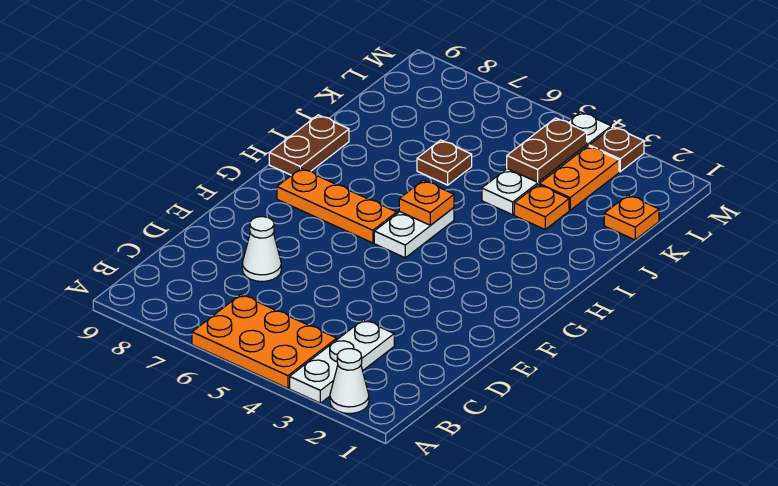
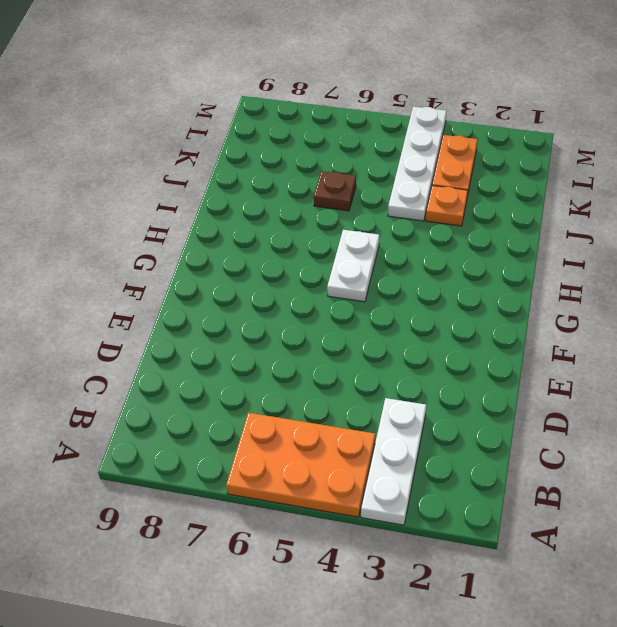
none -> white 1x1 cone [330,349,369,413]
none -> white 1x1 cone [242,217,281,281]
none -> orange 1x3 plate [277,168,397,243]

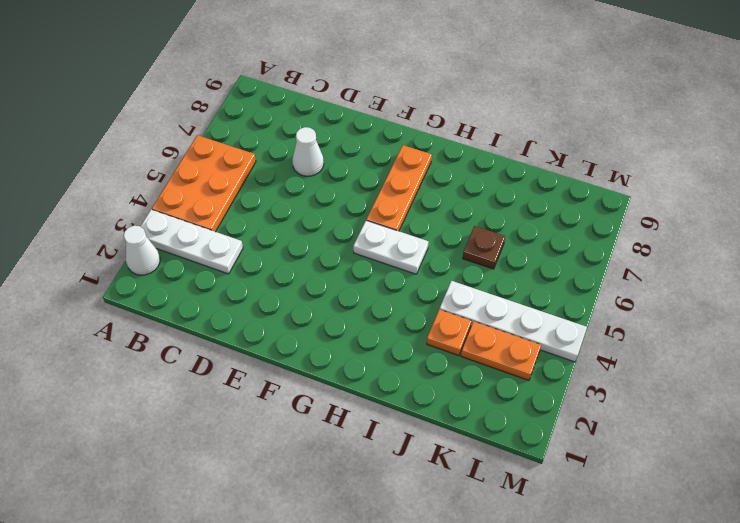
none -> brown 1x2 plate [269,115,349,175]
none -> orange 1x1 plate [604,195,659,240]
none -> brown 1x1 plate [589,127,644,172]

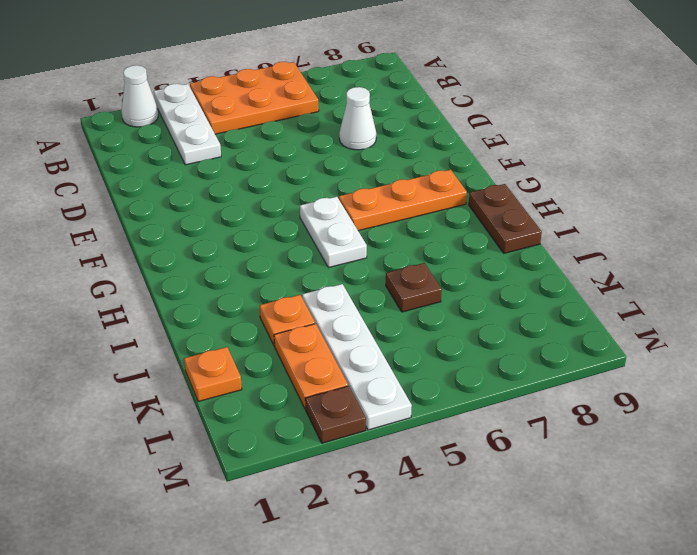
none -> orange 1x1 plate [399,180,454,225]
none -> brown 1x2 plate [507,118,587,182]

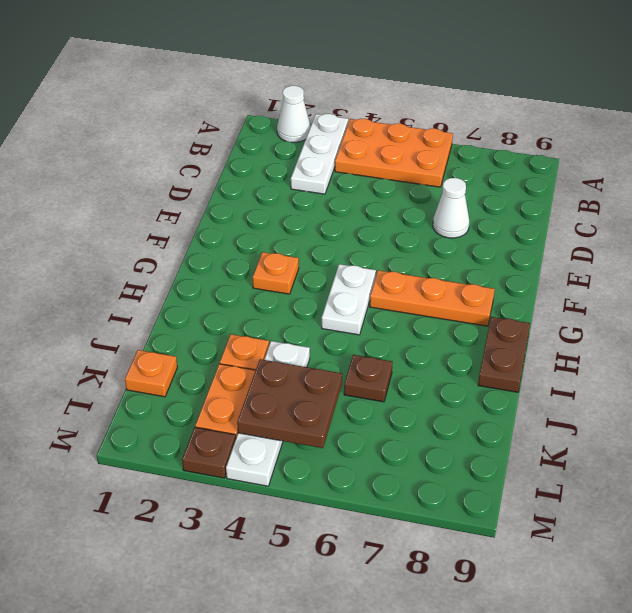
orange 1x1 plate [253,252,299,294] -> orange 1x1 plate moved to [399,180,454,225]
brown 2x2 plate [237,359,342,448] -> brown 1x2 plate [507,118,587,182]

